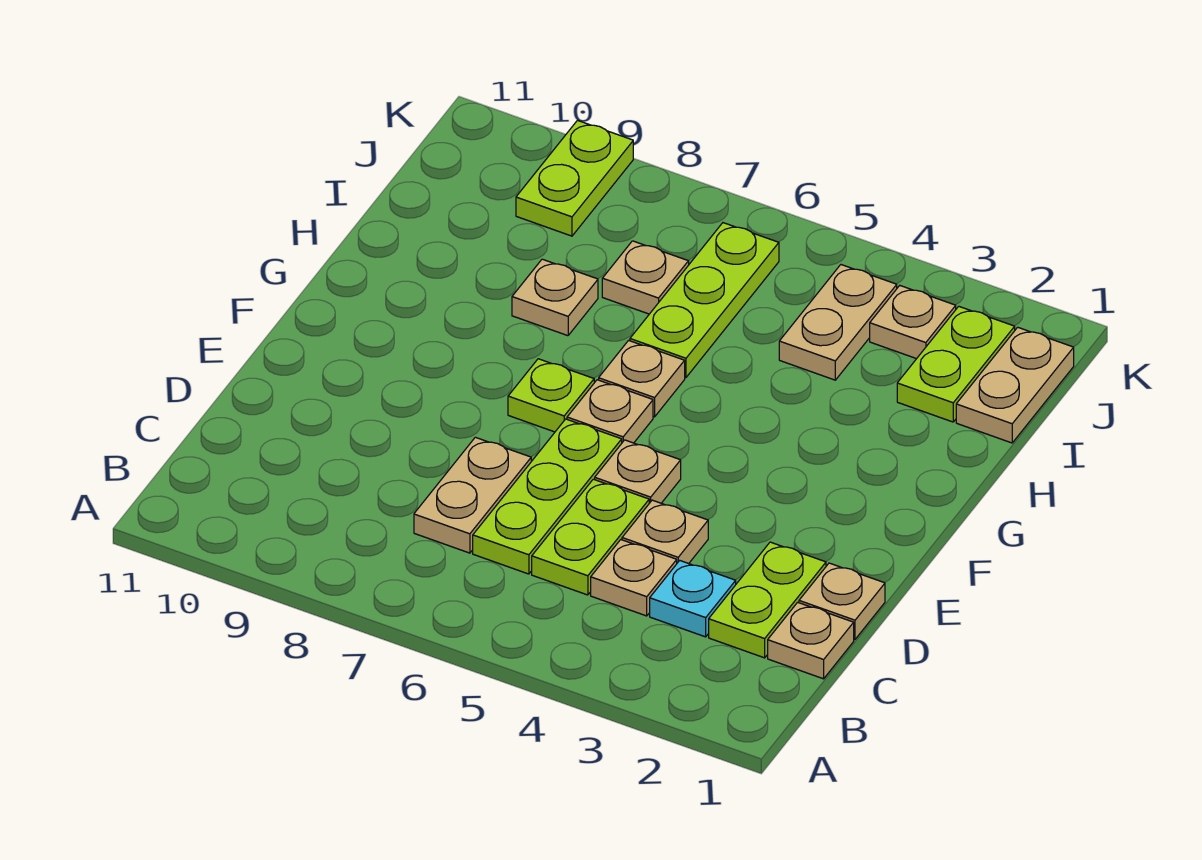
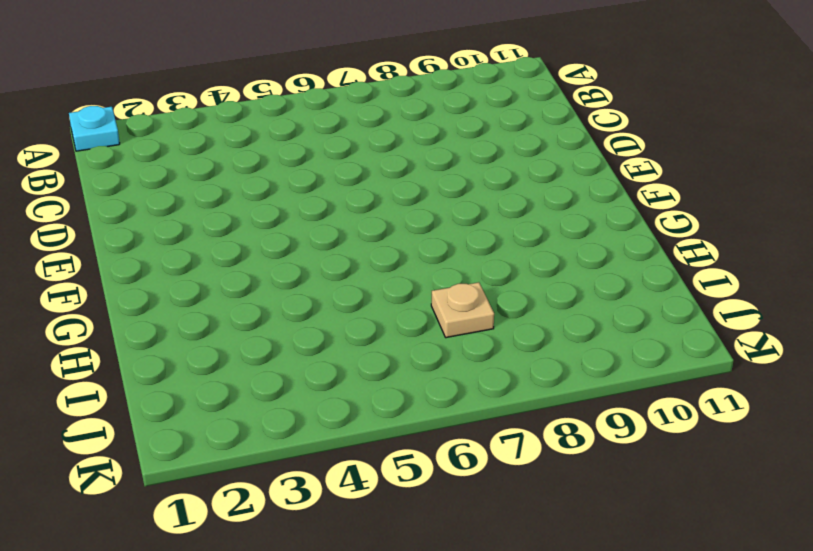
cyan 1x1 plate [69,106,120,151] -> cyan 1x1 plate moved to [650,561,736,637]
none -> tan 1x1 plate [768,602,854,679]
none -> lime 1x2 plate [709,542,826,658]
none -> tan 1x1 plate [591,540,677,616]

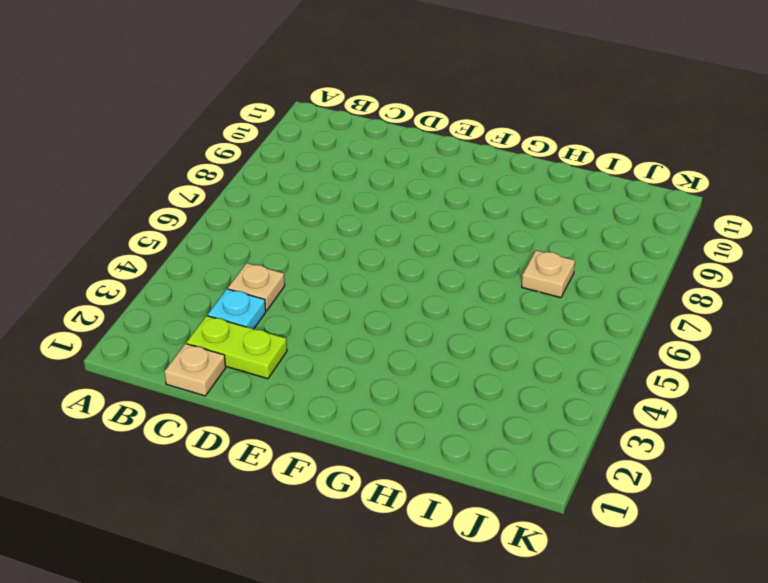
none -> lime 1x2 plate [532,479,649,595]
none -> lime 1x3 plate [473,419,622,574]
none -> tan 1x2 plate [414,437,531,553]

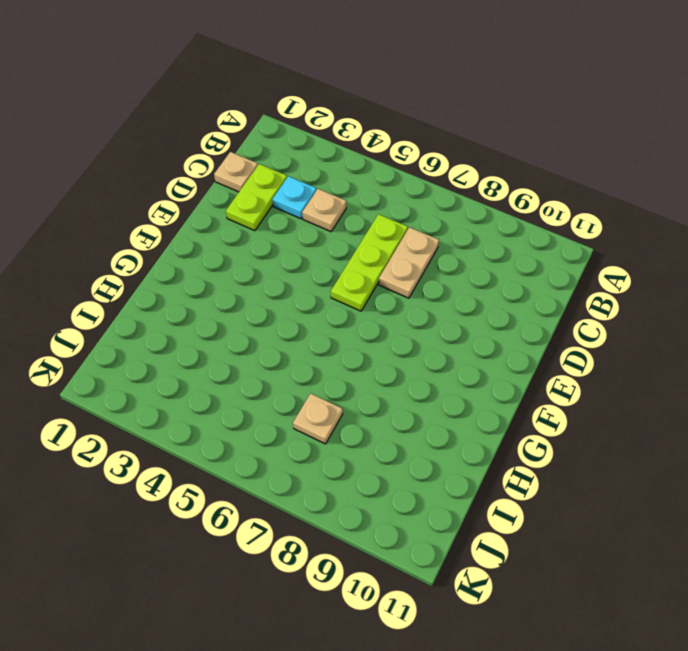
none -> lime 1x2 plate [532,479,649,595]
none -> tan 1x1 plate [799,563,885,639]
none -> tan 1x1 plate [622,500,708,564]

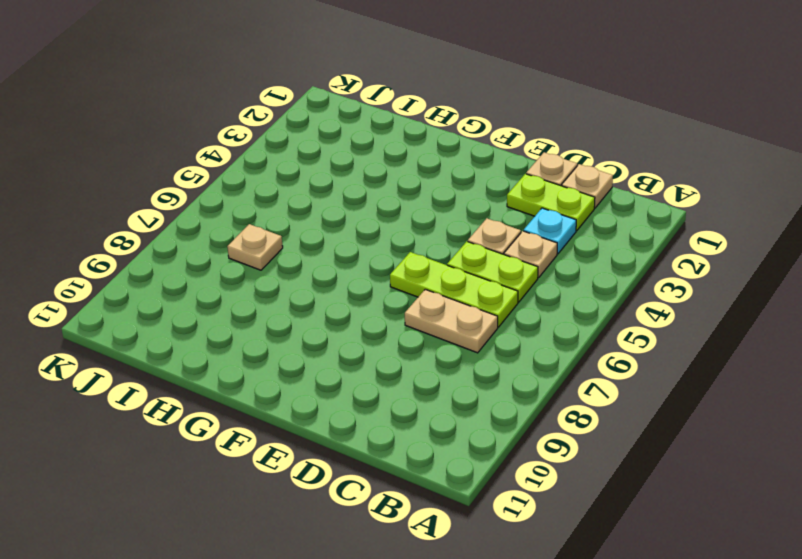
none -> tan 1x1 plate [595,440,681,503]
none -> tan 1x1 plate [567,380,653,443]
none -> lime 1x1 plate [508,359,594,432]

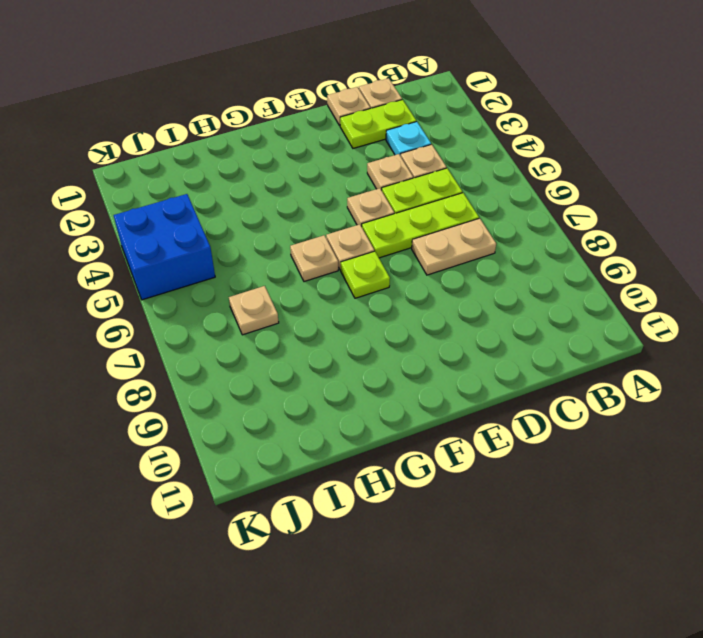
blue 2x2 brick [114,194,215,300] -> tan 1x2 plate [779,265,897,380]
none -> lime 1x3 plate [630,223,779,378]
none -> tan 1x1 plate [512,259,598,336]
none -> tan 1x2 plate [956,327,1074,443]

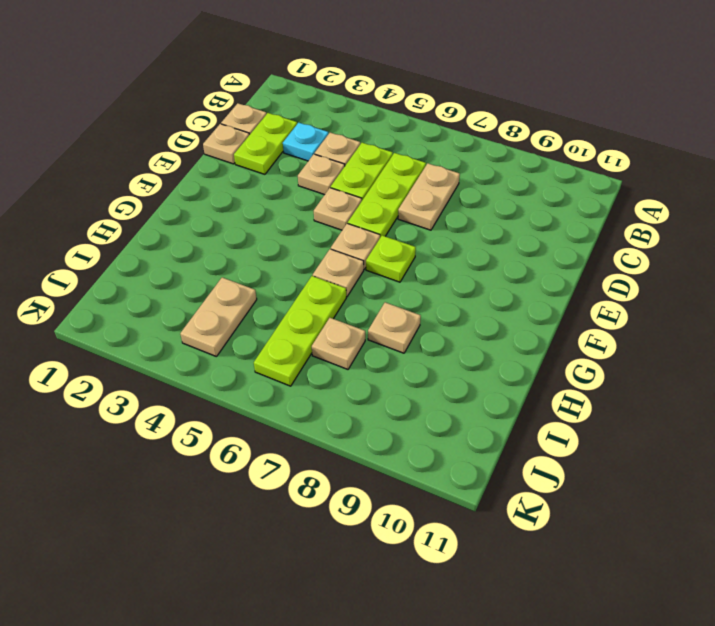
none -> tan 1x2 plate [956,327,1074,443]
none -> lime 1x2 plate [897,306,1015,422]
none -> tan 1x1 plate [870,286,956,359]

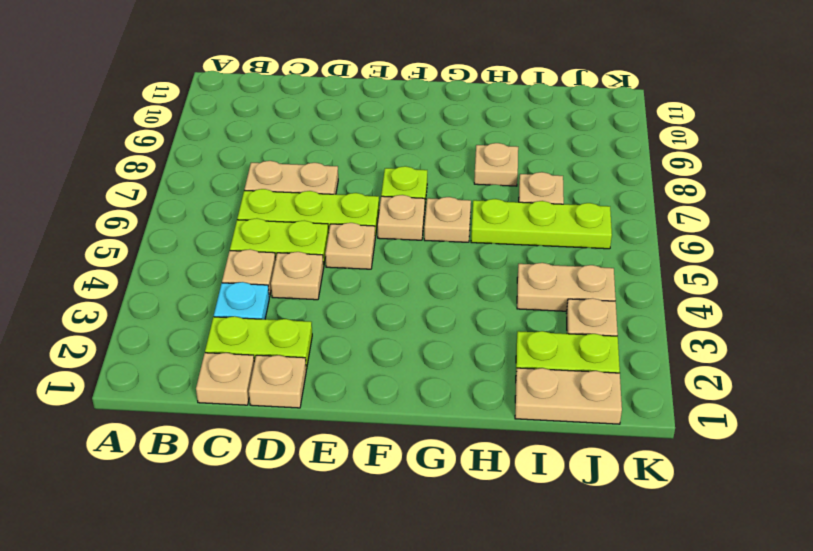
none -> lime 1x2 plate [516,120,633,236]

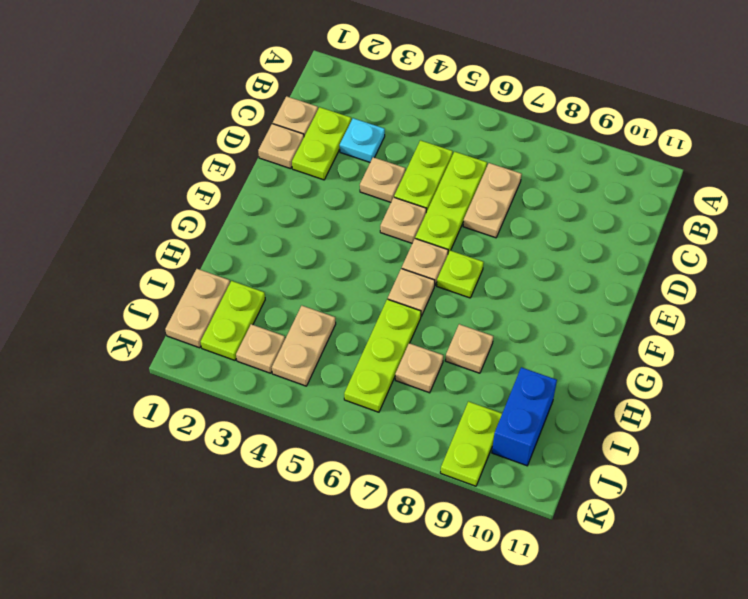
blue 1x2 brick [492,367,557,466] -> none
none -> tan 1x1 plate [591,540,677,616]

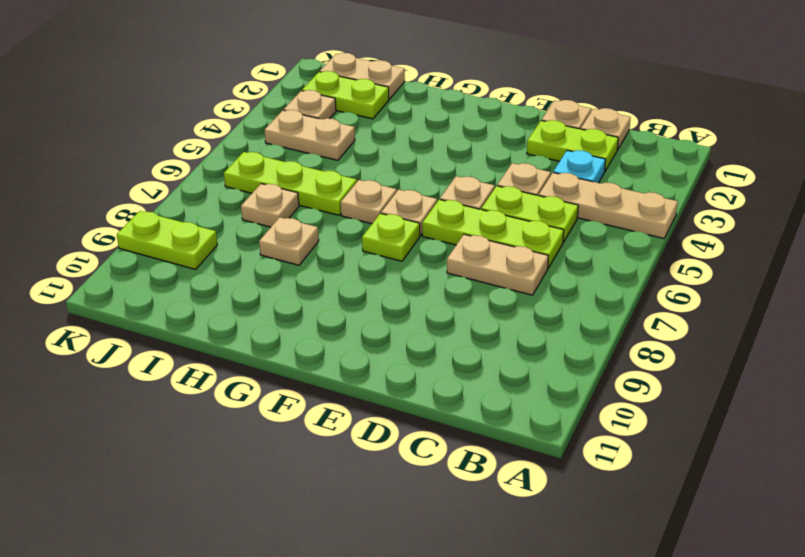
tan 1x3 plate [539,173,678,238] -> tan 1x1 plate [591,540,677,616]

